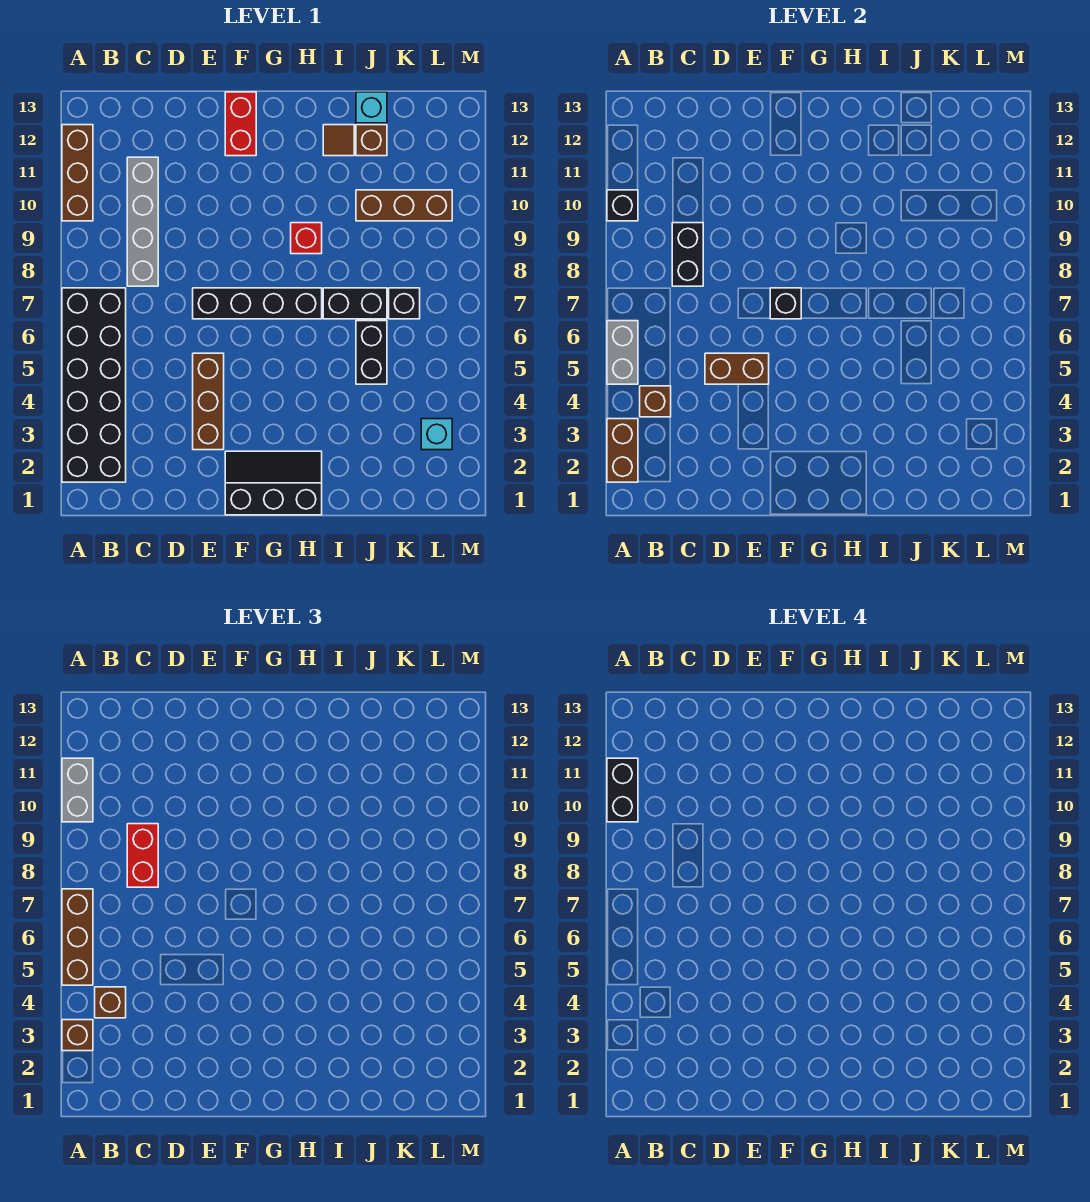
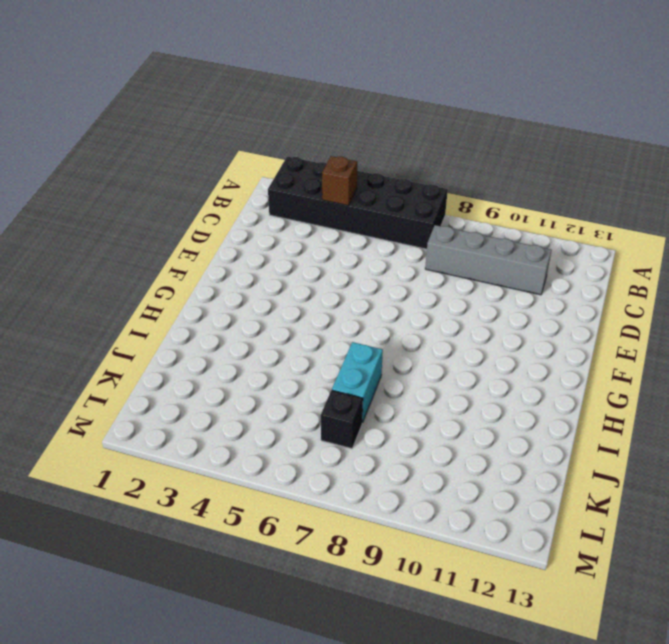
cyan 1x2 brick [332,342,383,423] -> black 1x2 brick [323,288,387,319]
none -> brown 1x3 brick [62,125,93,221]
none -> brown 1x3 brick [193,353,224,450]
none -> black 1x4 brick [193,288,322,319]

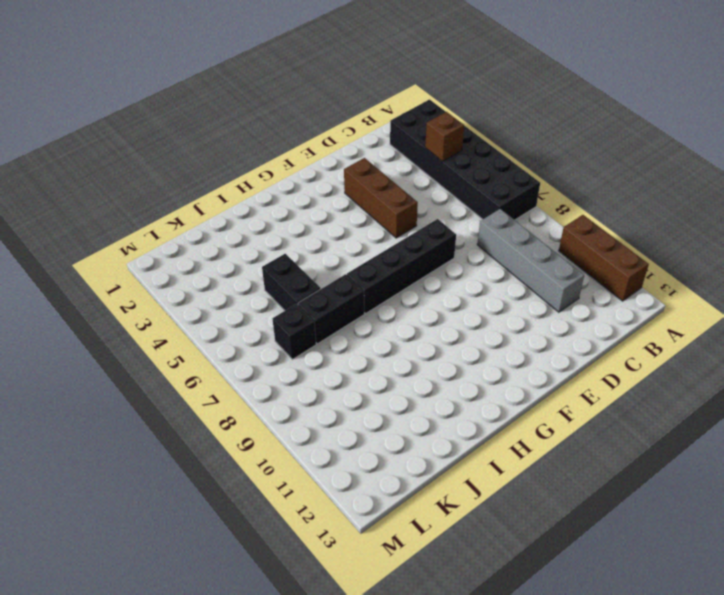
none -> black 2x3 slope [225,451,322,515]
none -> red 1x2 brick [225,92,256,156]
none -> red 1x1 brick [291,223,322,254]

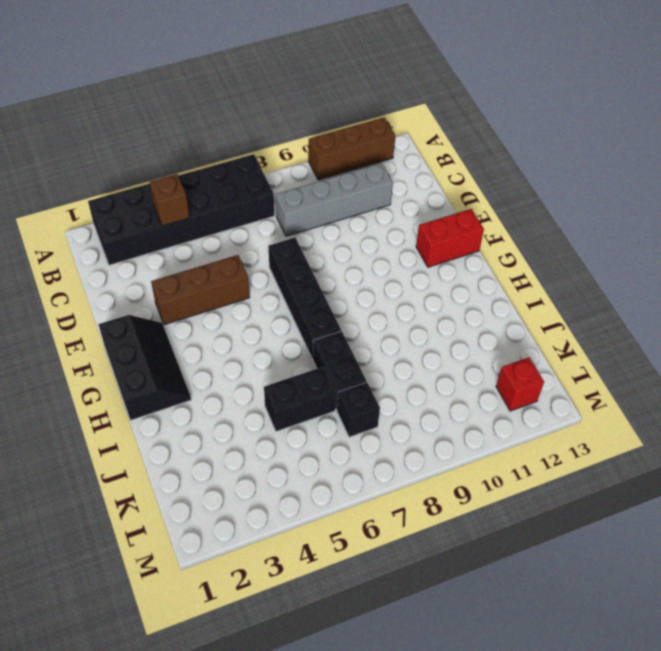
red 1x1 brick [496,357,544,411] -> red 1x1 brick moved to [291,223,322,254]
none -> brown 1x1 tile [323,125,354,156]
none -> brown 1x3 brick [356,190,452,221]
none -> brown 1x1 brick [356,125,387,156]

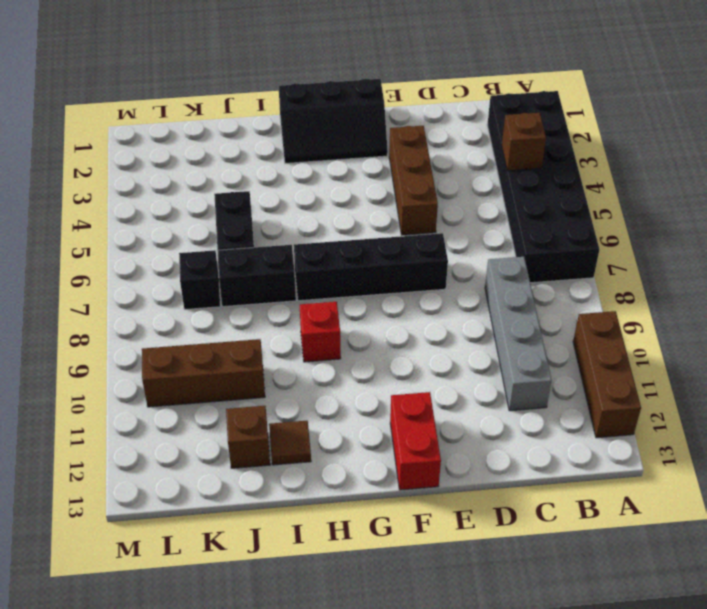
none -> cyan 1x1 brick [356,92,387,123]
none -> cyan 1x1 brick [421,419,452,450]
none -> brown 1x2 brick [607,419,638,482]

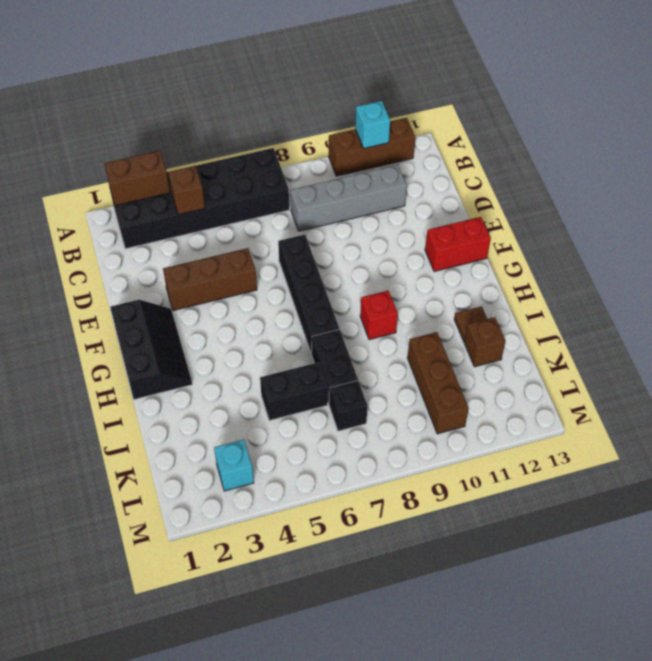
cyan 1x1 brick [355,101,390,148] -> cyan 1x1 brick moved to [356,92,387,123]
none -> grey 1x2 brick [607,321,638,384]
none -> black 1x1 brick [607,190,638,221]
none -> black 1x2 brick [672,223,703,286]

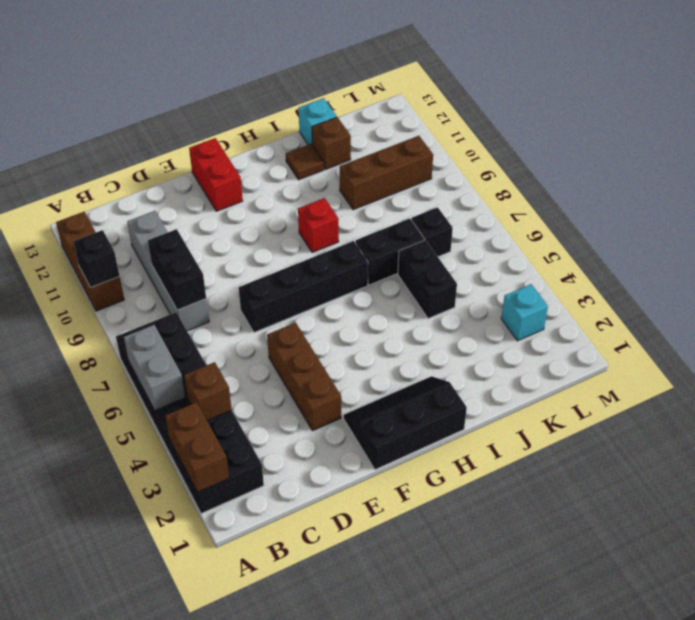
none -> brown 1x2 brick [705,353,769,384]
none -> black 1x1 brick [770,288,801,319]
none -> brown 1x1 brick [62,1020,93,1051]

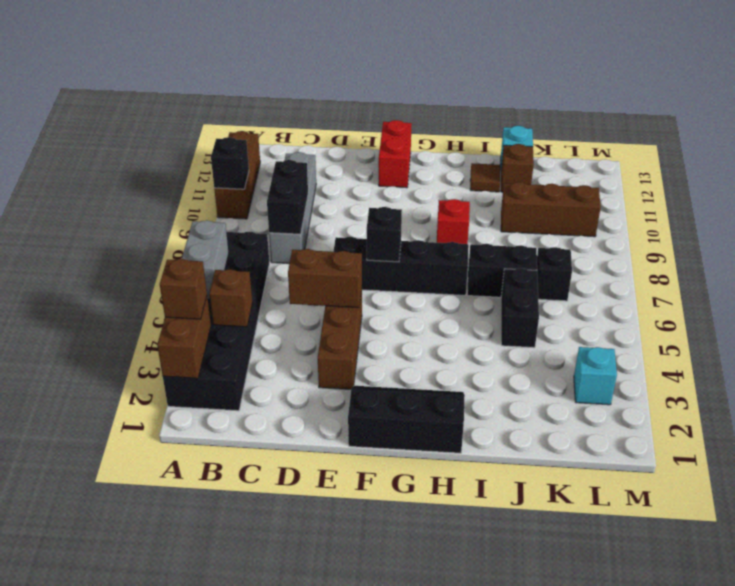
none -> brown 1x3 brick [62,889,93,985]
none -> grey 1x2 brick [62,758,93,822]
none -> brown 1x1 brick [95,987,126,1018]

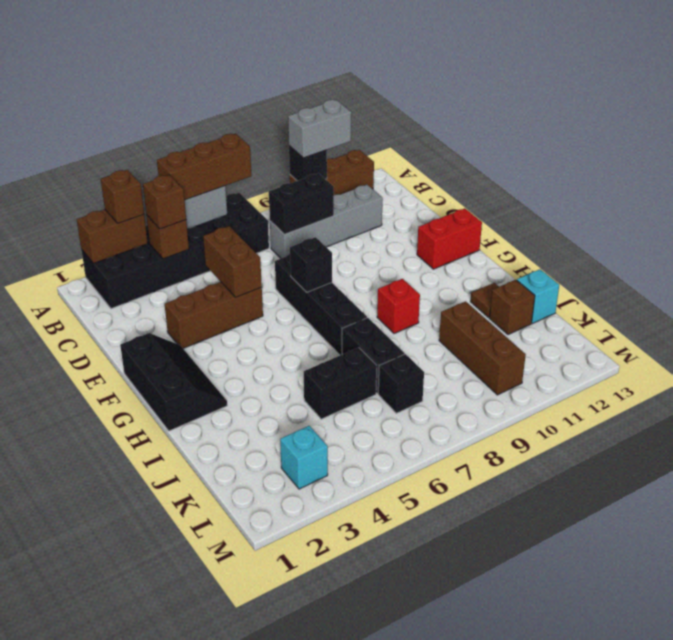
none -> red 1x2 brick [127,824,158,887]
none -> black 1x2 brick [607,758,638,822]

